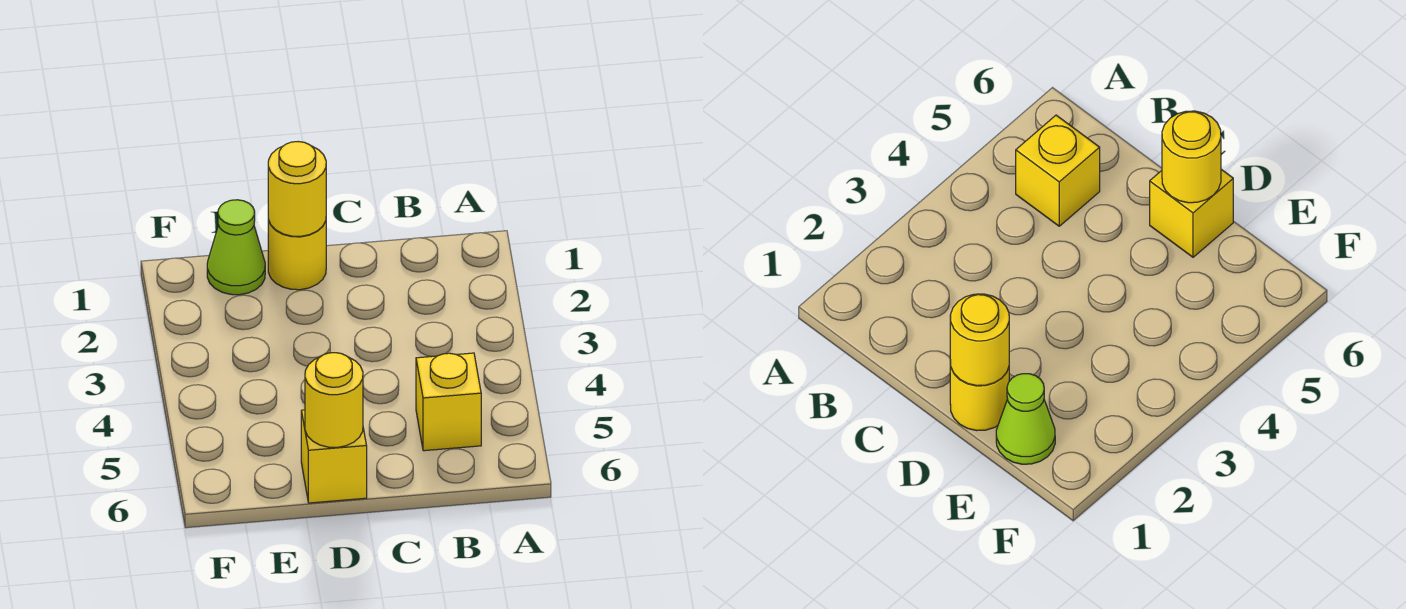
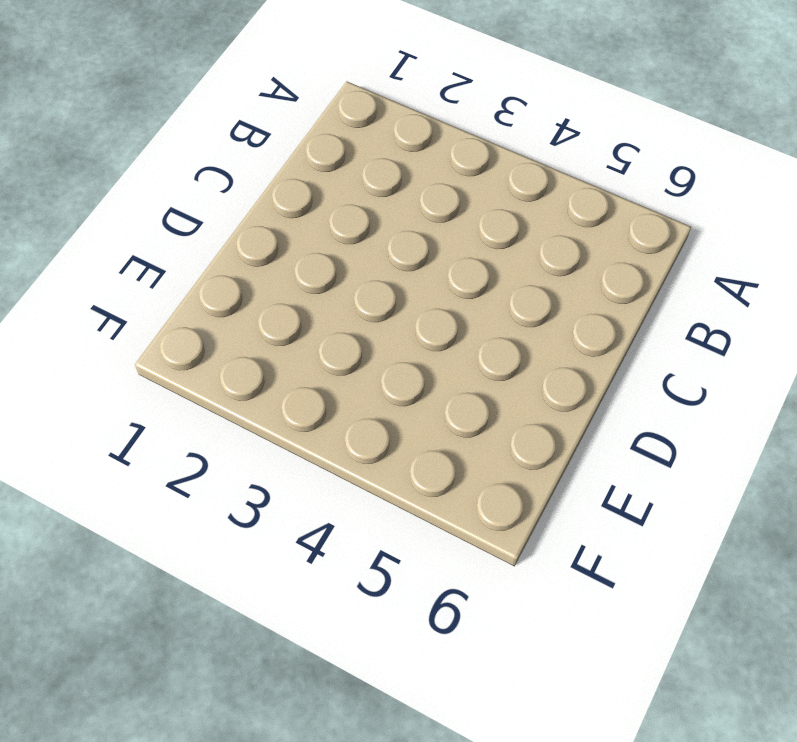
none -> yellow 1x1 brick [416,353,481,451]
none -> yellow 1x1 round brick [268,220,326,290]

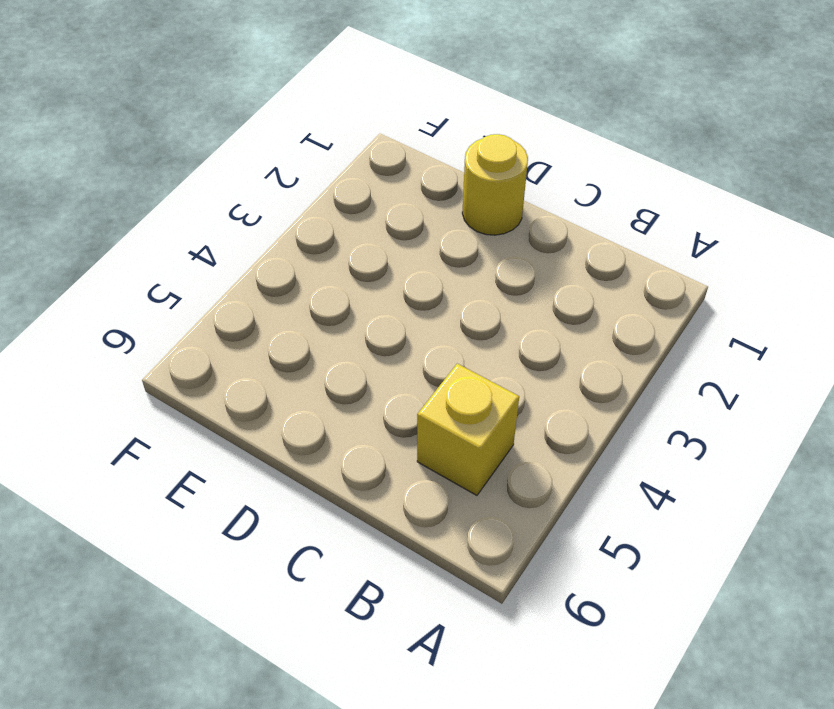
none -> yellow 1x1 brick [301,410,367,503]
none -> lime 1x1 cone [207,200,265,295]

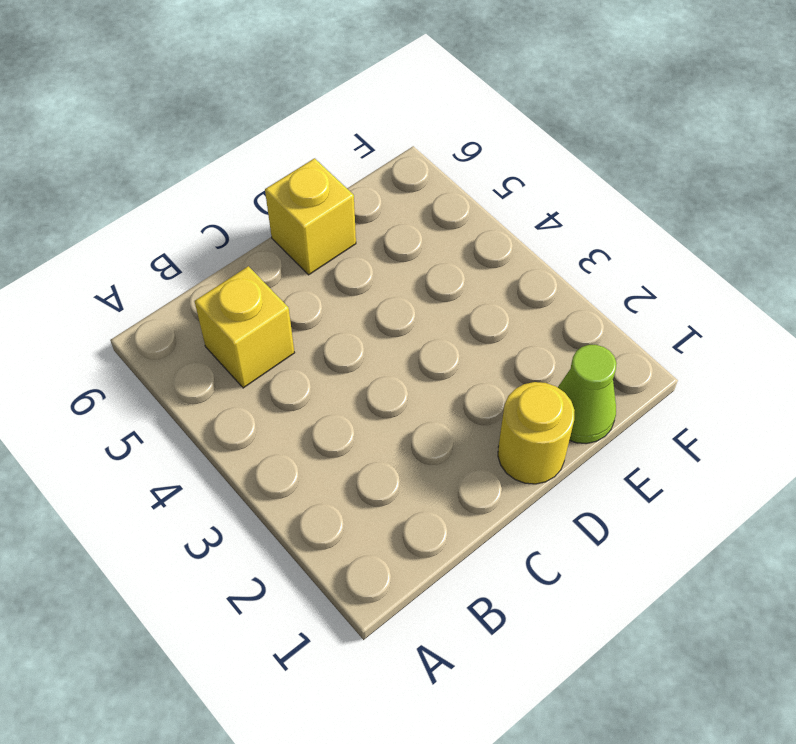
none -> yellow 1x1 round brick [268,142,326,236]
none -> yellow 1x1 round brick [305,353,363,447]

